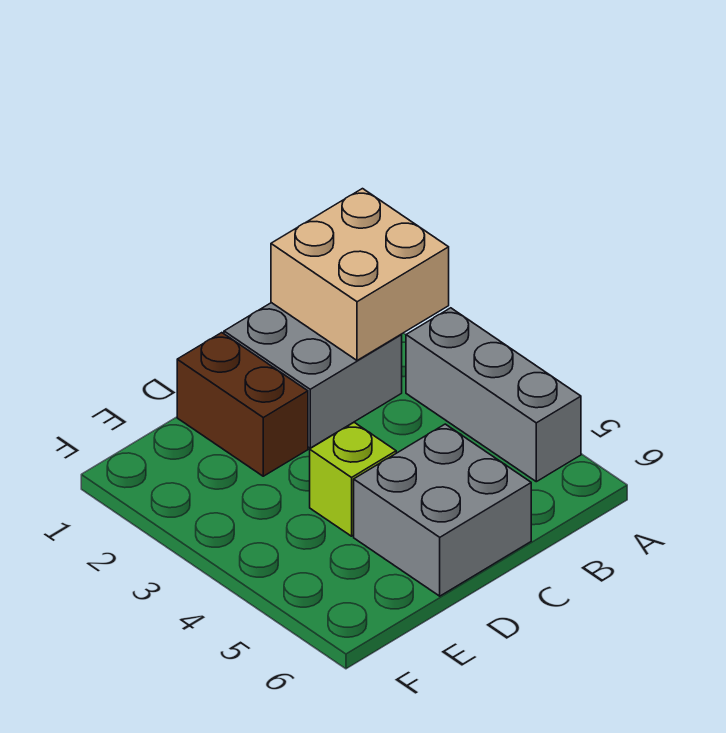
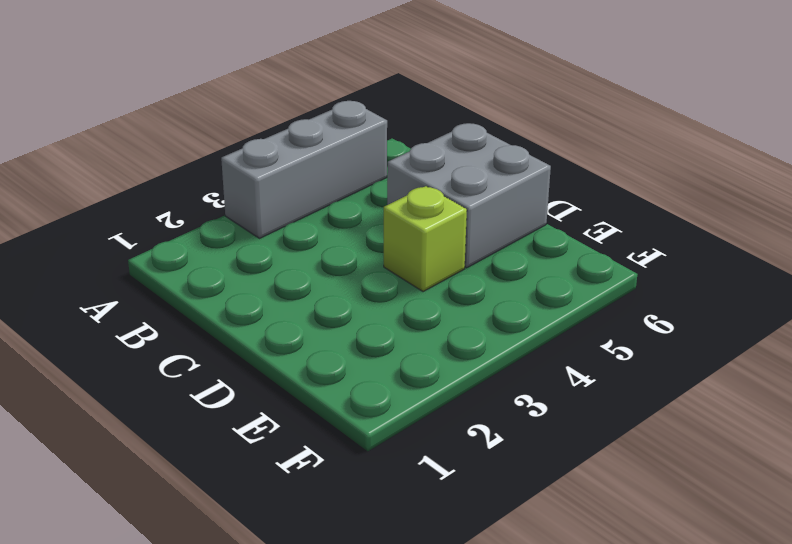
none -> grey 2x2 brick [224,303,402,448]
none -> brown 1x2 brick [177,333,308,476]

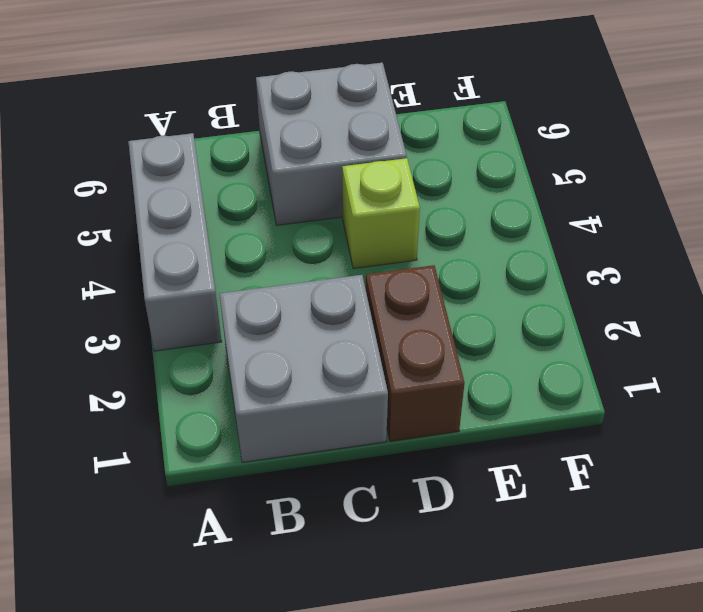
none -> tan 2x2 brick [271,189,449,360]

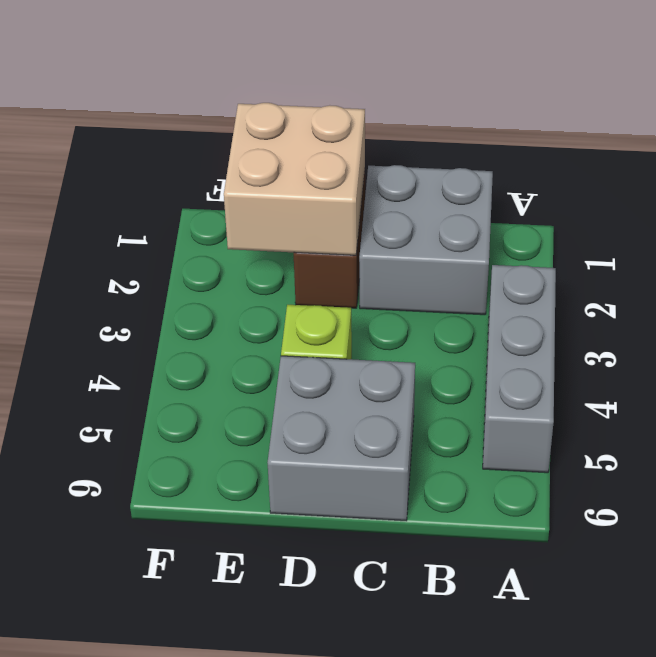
tan 2x2 brick [224,103,365,255] -> tan 2x2 brick moved to [271,189,449,360]

